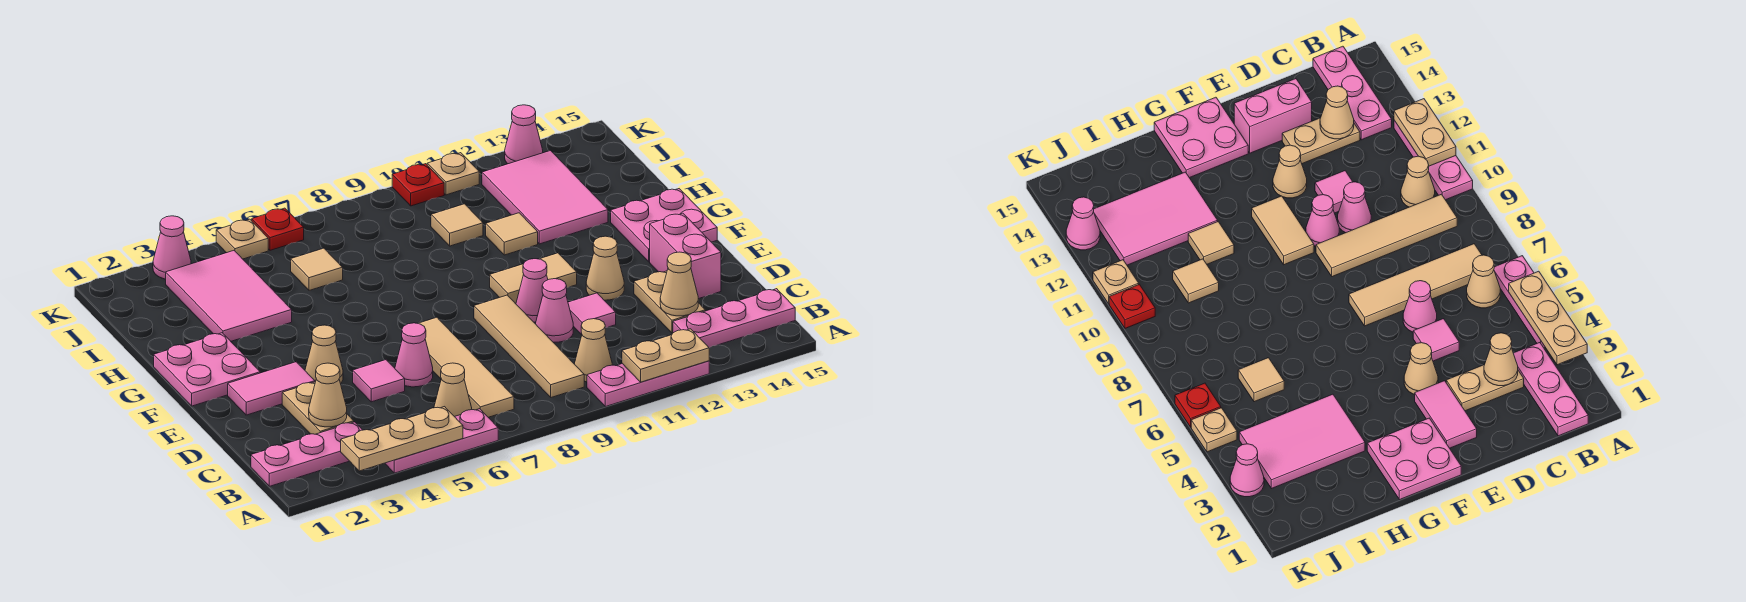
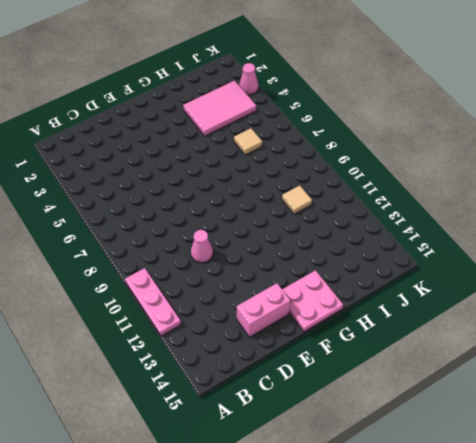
none -> pink 1x3 plate [385,409,498,473]
none -> pink 1x3 plate [251,422,362,486]
none -> tan 1x1 cone [434,363,472,417]
none -> tan 1x4 tile [418,317,514,417]

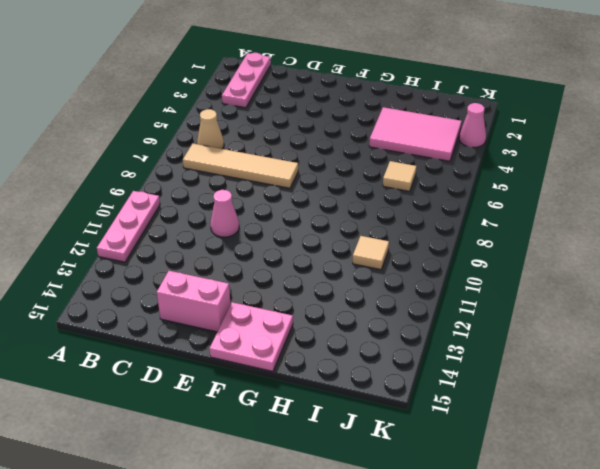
none -> pink 1x3 plate [385,409,498,473]
none -> tan 1x4 tile [474,295,584,397]
none -> tan 1x1 cone [574,319,612,382]
none -> pink 1x3 plate [673,289,795,348]

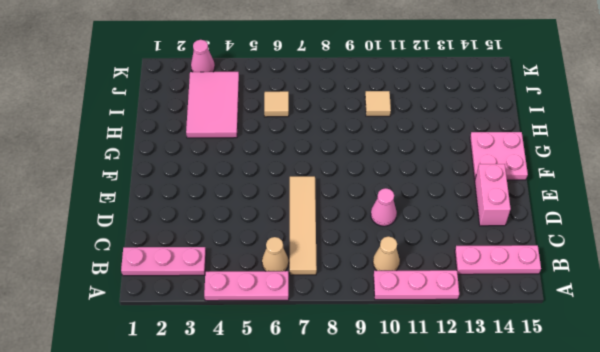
none -> tan 1x4 tile [474,295,584,397]
none -> tan 1x2 plate [282,382,354,434]
none -> tan 1x2 plate [634,271,705,333]
none -> pink 1x1 tile [353,360,405,402]

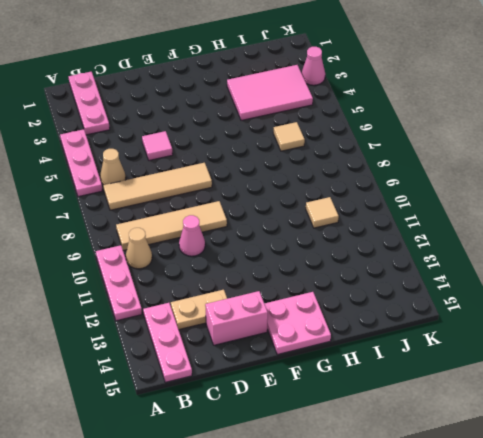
none -> tan 1x2 plate [282,382,354,434]
none -> pink 1x1 cone [395,323,433,387]
none -> pink 1x1 tile [568,293,616,335]
none -> pink 1x2 tile [228,362,315,415]

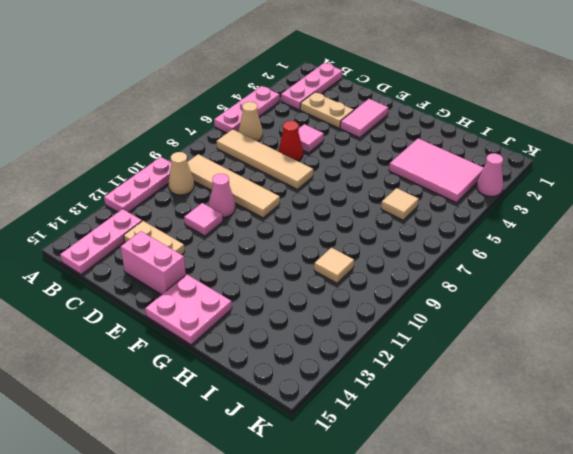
red 1x1 cone [278,121,303,161] -> pink 1x1 cone [395,323,433,387]
none -> tan 1x1 cone [305,325,343,383]
none -> pink 1x1 cone [516,259,548,322]
none -> tan 1x1 cone [586,236,624,300]
none -> pink 2x2 plate [154,333,260,406]

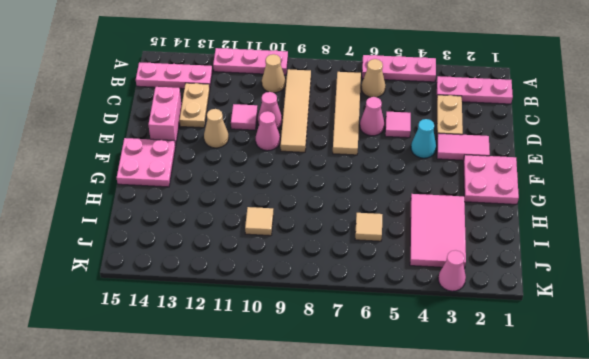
cyan 1x1 cone [411,119,436,158] -> tan 1x1 cone [305,325,343,383]
none -> tan 1x2 tile [490,253,577,304]
none -> tan 1x1 tile [486,213,538,255]
none -> pink 2x3 tile [482,151,608,244]
none -> tan 1x1 plate [216,219,268,259]

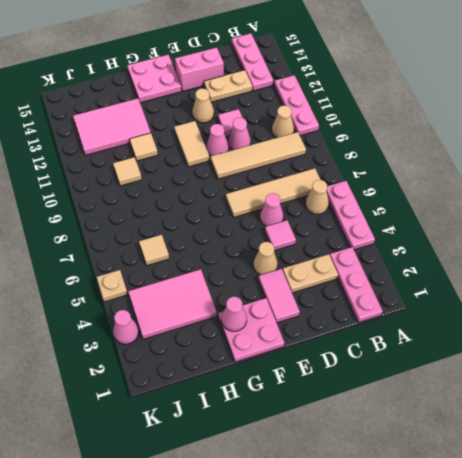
pink 1x1 cone [222,297,247,331] -> pink 1x1 cone moved to [505,105,543,164]
none -> red 1x1 plate [252,208,304,250]
none -> red 1x1 plate [392,164,444,206]
none -> tan 1x1 plate [427,153,479,195]
none -> tan 1x3 plate [341,407,463,471]

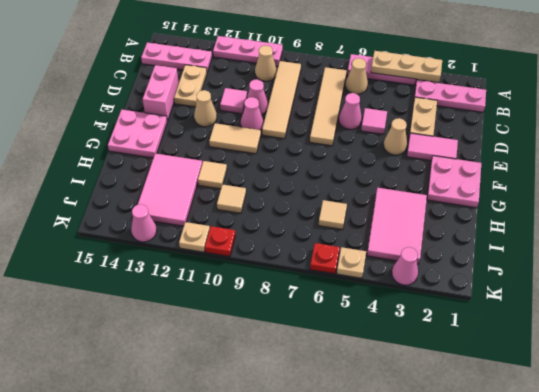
none -> tan 1x2 plate [622,329,709,382]
none -> tan 1x1 cone [309,363,347,427]
none -> tan 1x1 cone [660,252,698,316]

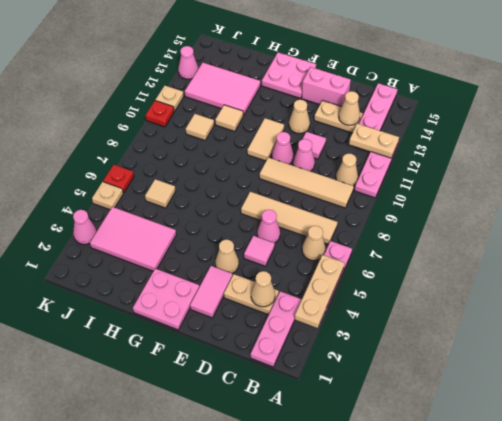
tan 1x2 plate [349,124,399,158] -> tan 1x2 plate turned to [622,329,709,382]

